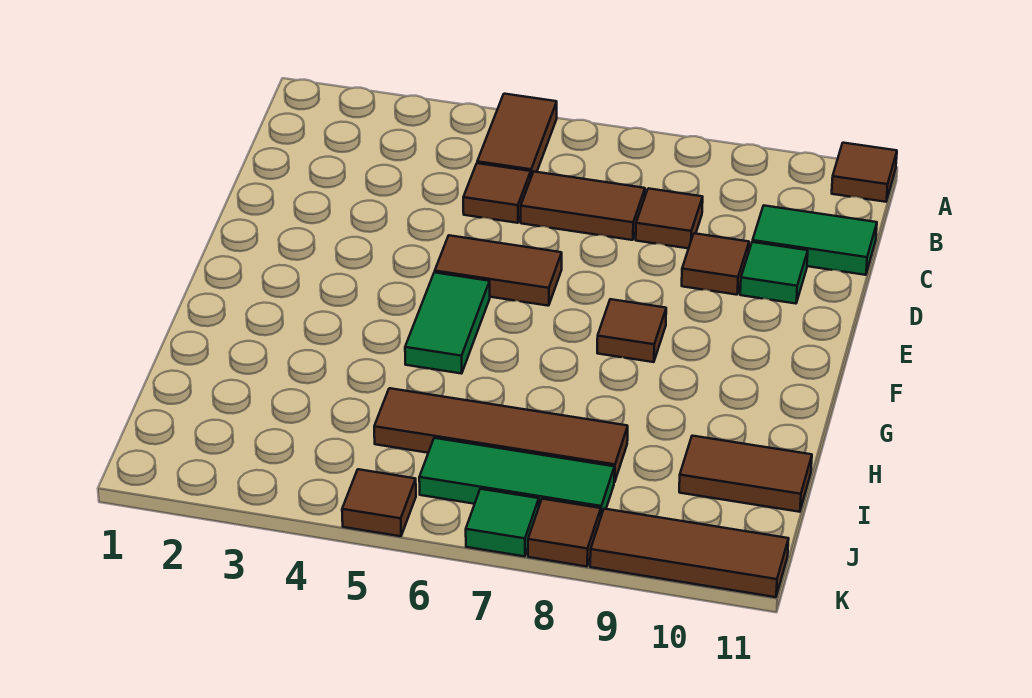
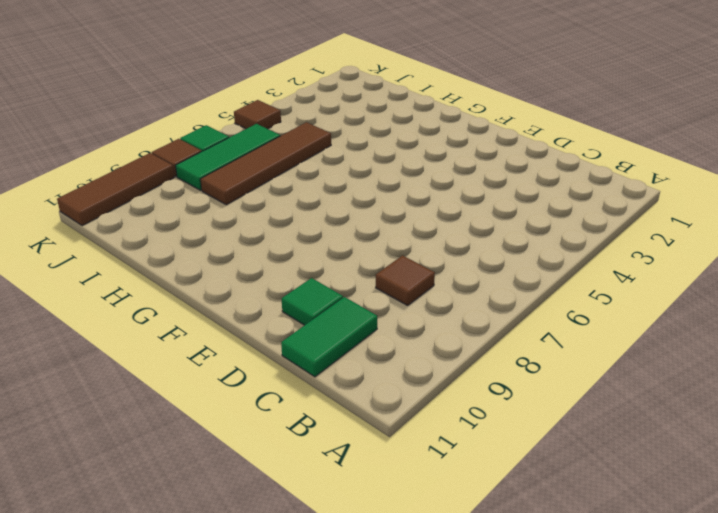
none -> brown 1x2 tile [477,94,557,176]
none -> brown 1x1 tile [832,143,897,202]
none -> brown 1x1 tile [463,163,531,223]

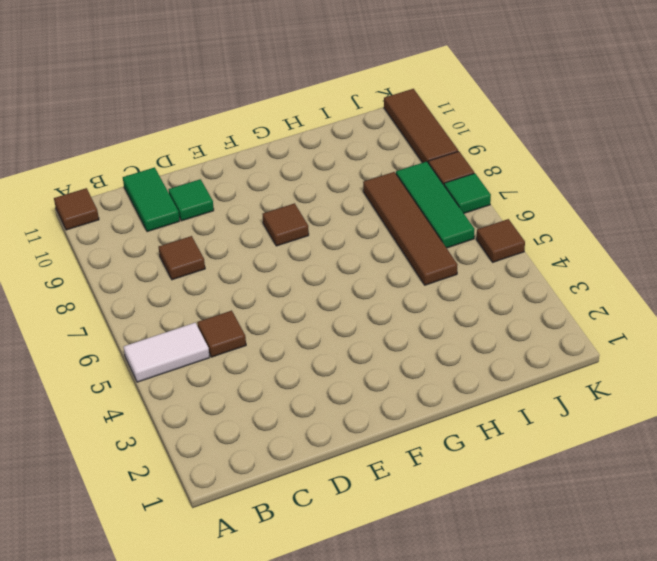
white 1x2 tile [123,323,210,382] -> brown 1x2 tile [477,94,557,176]
none -> brown 1x2 tile [521,172,645,240]
none -> brown 1x1 tile [682,233,749,295]
none -> brown 1x2 tile [435,235,562,306]

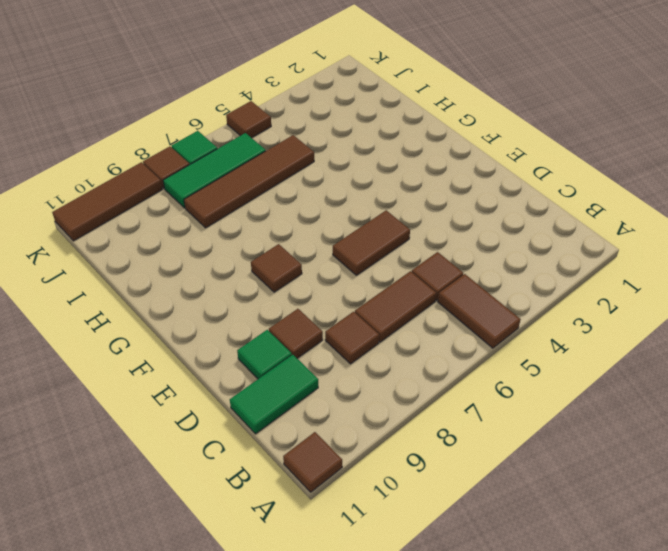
none -> green 1x2 tile [405,272,490,374]
none -> brown 1x2 tile [679,436,812,512]

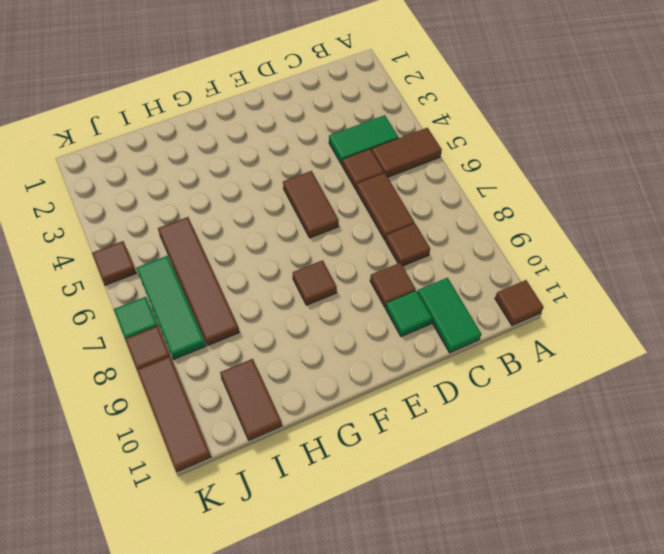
green 1x2 tile [329,115,398,165] -> green 1x2 tile moved to [405,272,490,374]

